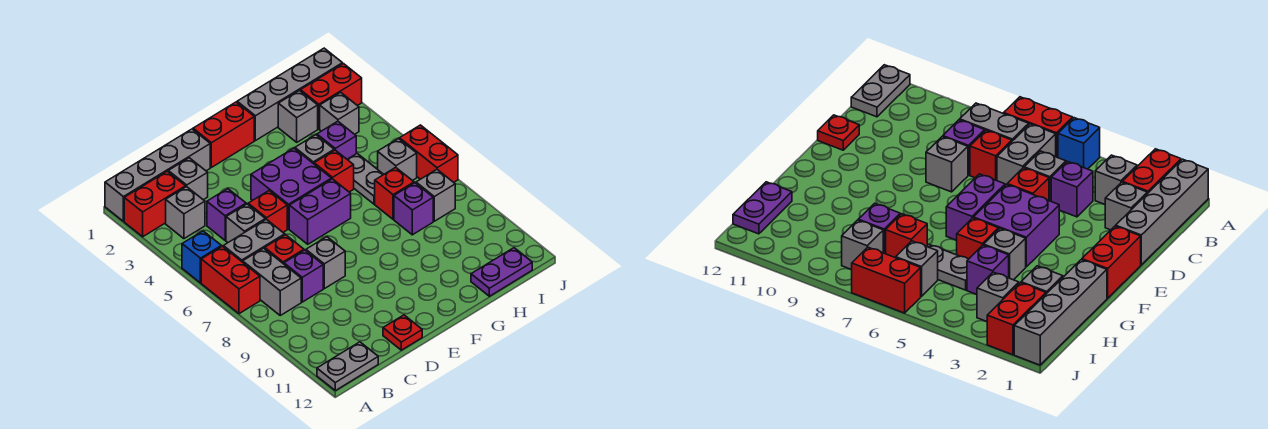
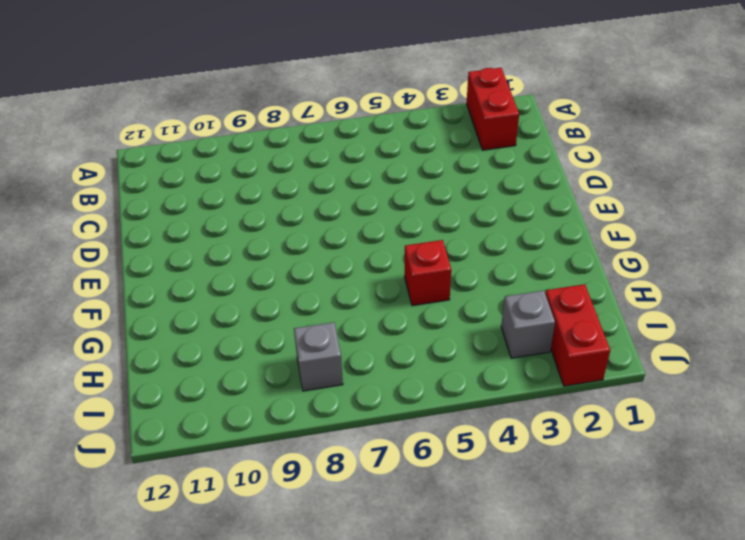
none -> grey 1x4 brick [105,129,210,221]
none -> blue 1x1 brick [182,231,221,283]
none -> red 1x2 brick [201,246,260,314]
none -> grey 1x2 plate [317,342,378,391]

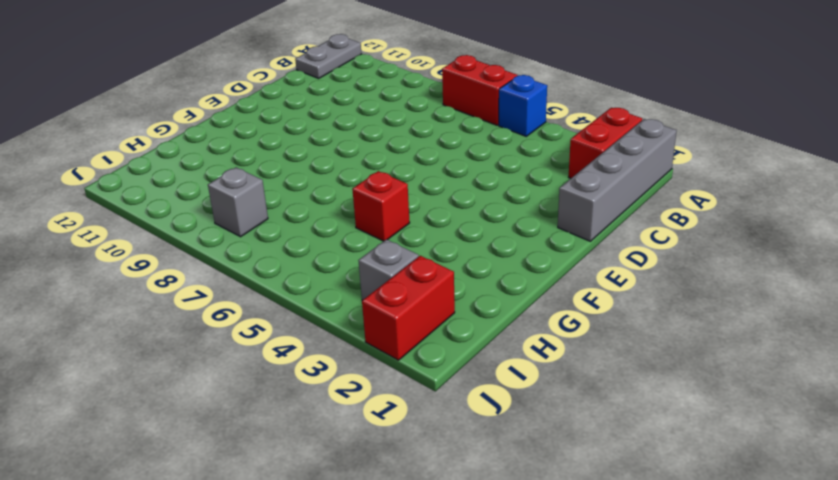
none -> grey 1x1 brick [166,187,205,239]
none -> grey 1x2 brick [223,219,285,262]
none -> grey 1x2 brick [243,248,301,315]
none -> grey 1x1 brick [168,158,208,200]

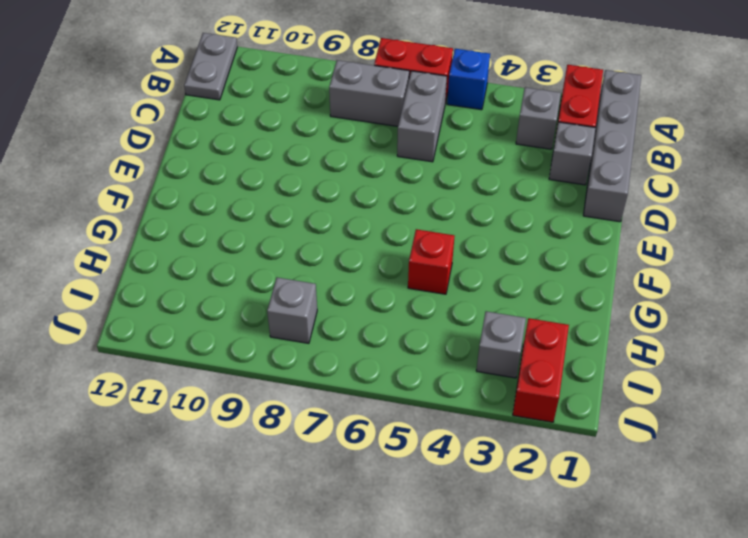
none -> purple 1x1 brick [207,189,246,240]
none -> grey 1x1 brick [226,204,265,243]
none -> red 1x1 brick [265,235,304,264]
none -> purple 1x1 brick [284,250,323,302]

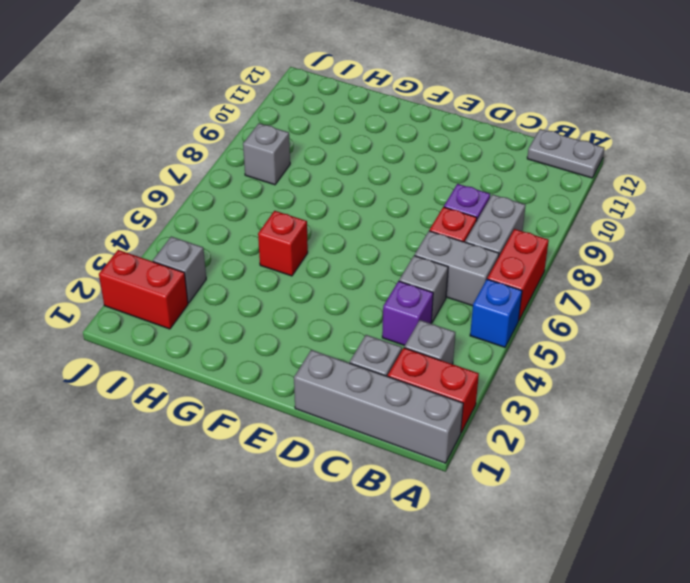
none -> red 1x1 brick [248,191,287,232]
none -> grey 1x1 brick [306,237,345,289]
none -> red 1x1 plate [383,315,422,350]
none -> red 1x2 brick [193,102,254,167]

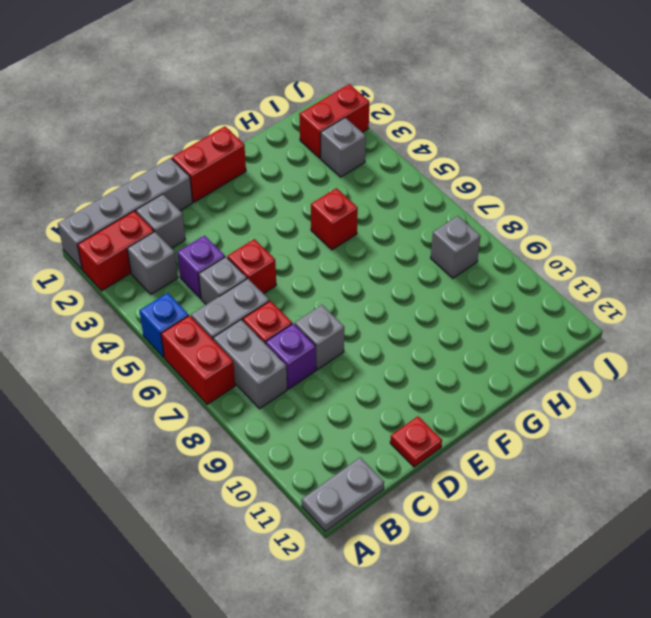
none -> purple 2x2 brick [251,148,331,229]
none -> purple 1x2 brick [289,179,351,244]
none -> grey 1x4 brick [237,48,342,141]
none -> grey 1x1 brick [295,135,334,164]

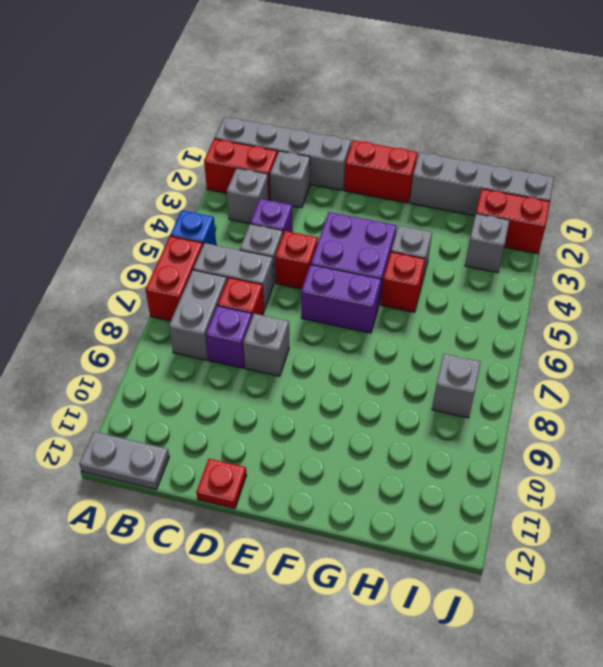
none -> grey 1x1 brick [278,90,318,142]
none -> purple 1x1 brick [317,121,356,159]
none -> grey 1x2 plate [347,154,384,204]
none -> red 1x1 brick [375,167,414,219]

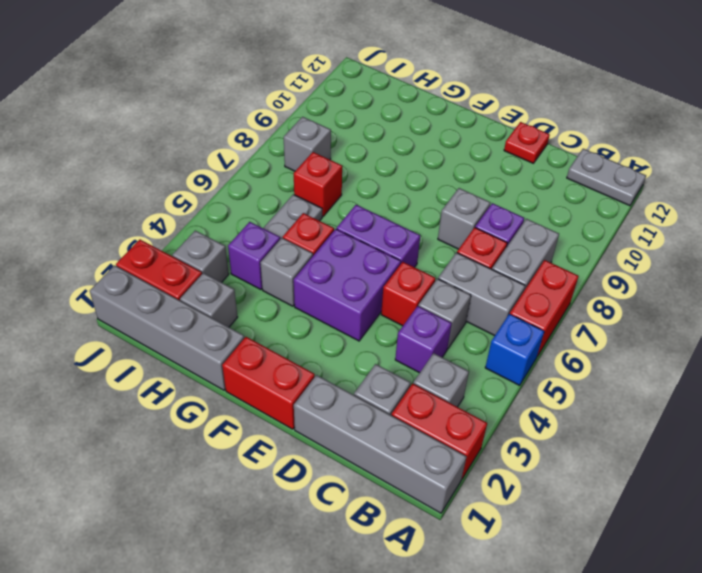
none -> purple 1x1 brick [394,183,433,235]
none -> purple 1x2 plate [471,248,532,296]
none -> grey 1x1 brick [378,139,417,181]
none -> red 1x2 brick [400,125,458,182]

